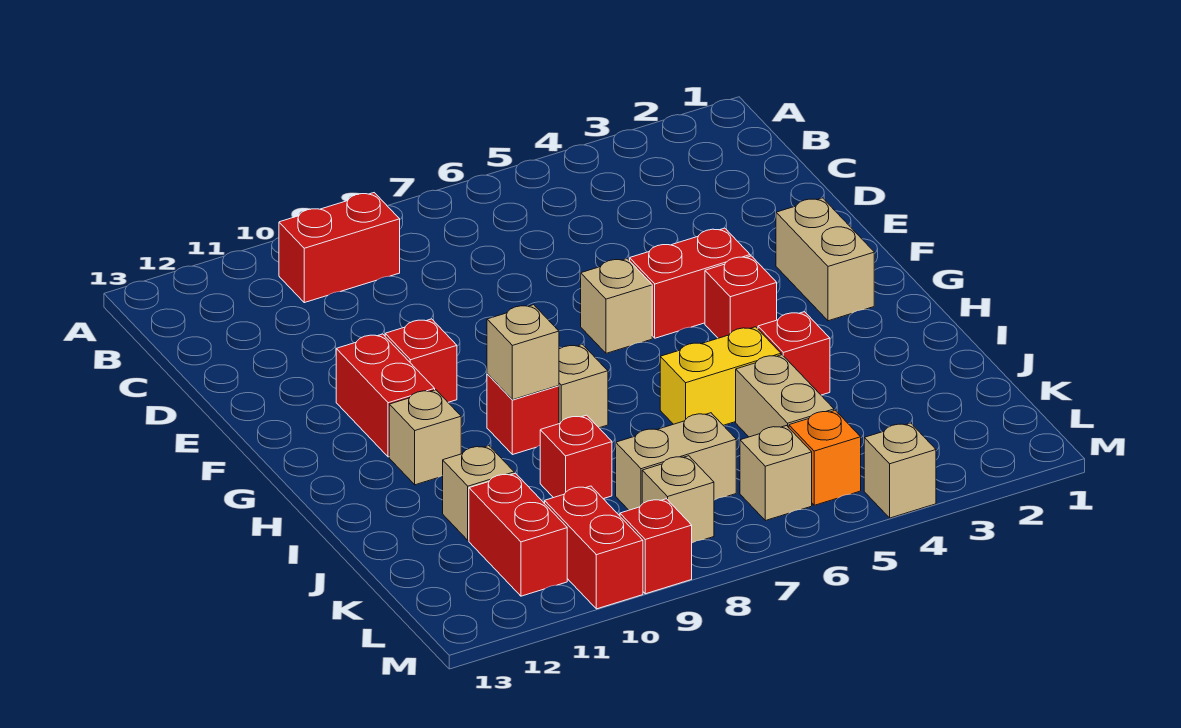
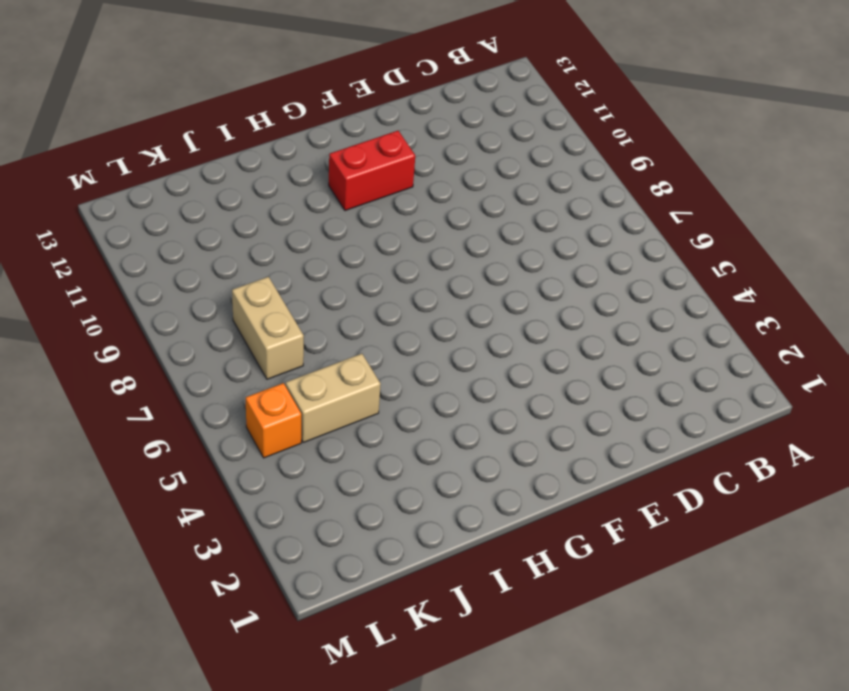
none -> red 1x2 brick [279,193,400,303]
none -> tan 1x2 brick [776,198,874,321]
none -> red 1x2 brick [630,228,750,338]

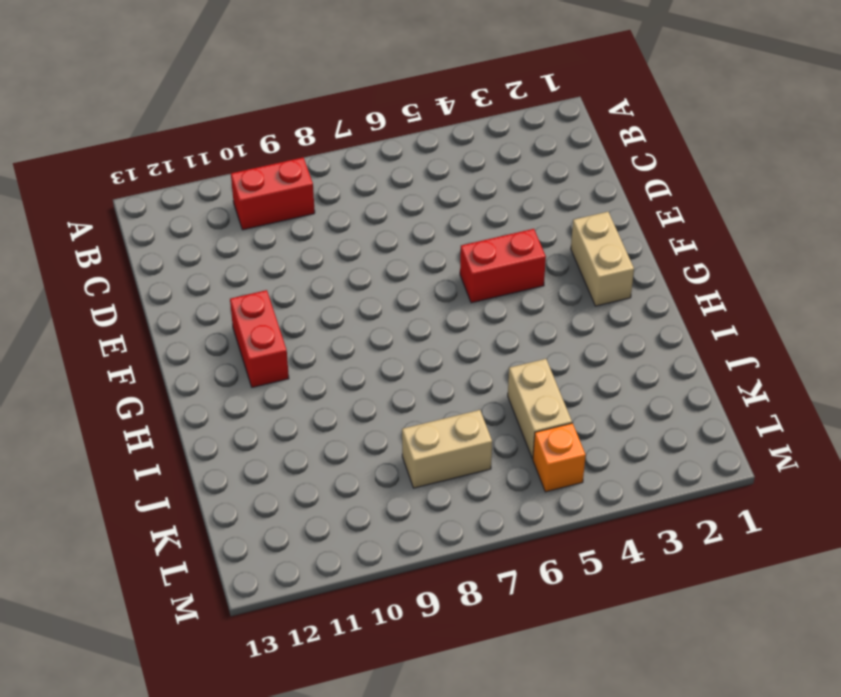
none -> tan 1x1 brick [581,259,652,353]
none -> red 1x1 brick [385,319,457,402]
none -> red 1x1 brick [705,256,777,338]

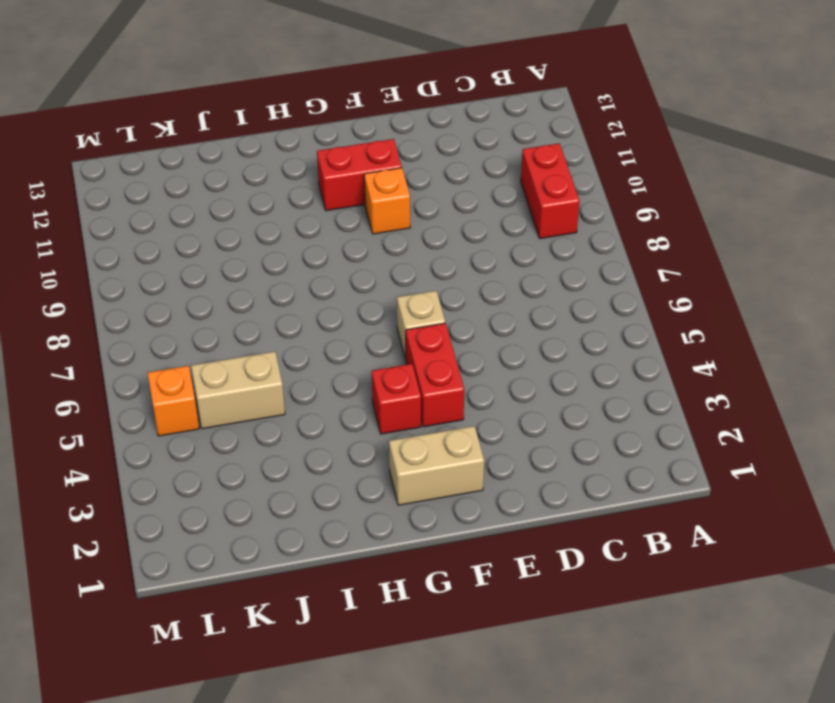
orange 1x1 brick [364,168,410,234] -> red 1x1 brick [385,319,457,402]
none -> tan 1x1 brick [559,344,608,428]
none -> red 1x1 brick [487,374,559,455]
none -> tan 1x1 brick [389,390,461,485]

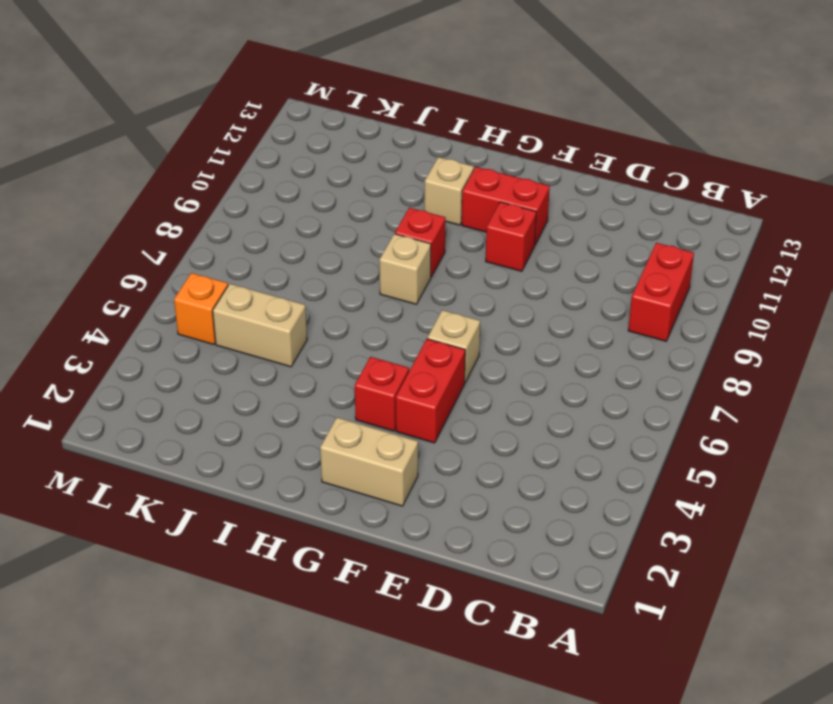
none -> red 1x1 brick [758,312,830,395]
none -> yellow 1x2 brick [660,327,781,425]
none -> red 1x1 brick [540,415,612,499]

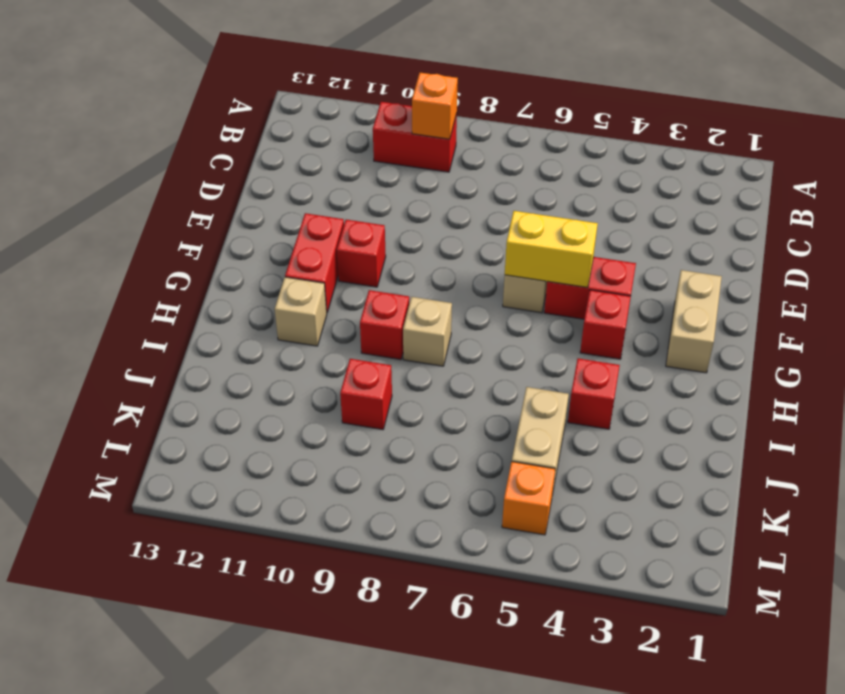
orange 1x1 brick [412,73,458,139] -> none
yellow 1x2 brick [505,211,598,288] -> yellow 1x2 brick moved to [660,327,781,425]
none -> tan 1x1 brick [443,446,514,540]
none -> tan 1x2 brick [616,413,736,510]
none -> red 1x2 brick [469,473,567,596]

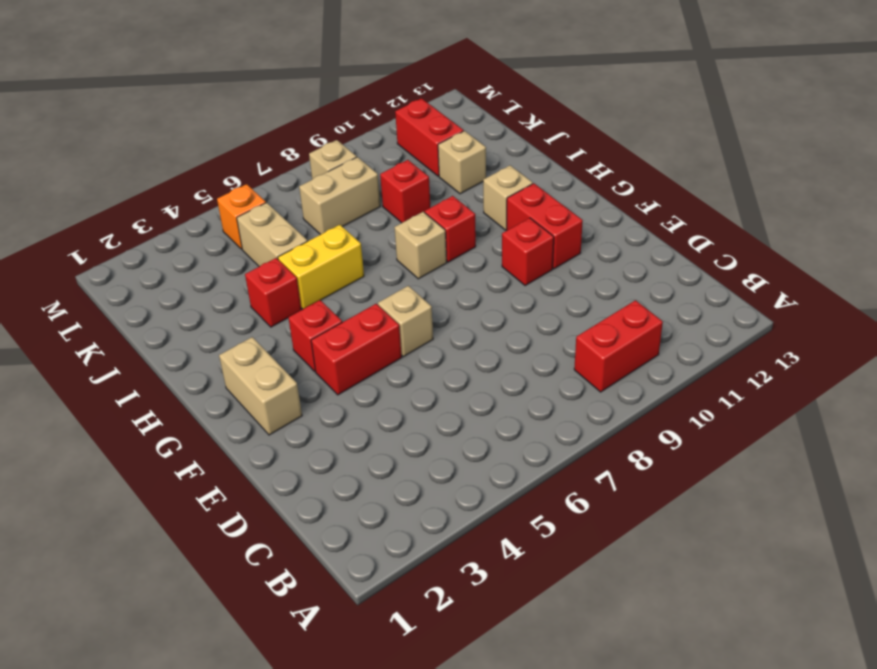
none -> tan 1x1 brick [740,426,812,521]
none -> red 1x2 brick [545,486,643,609]
none -> tan 1x1 brick [864,423,936,518]

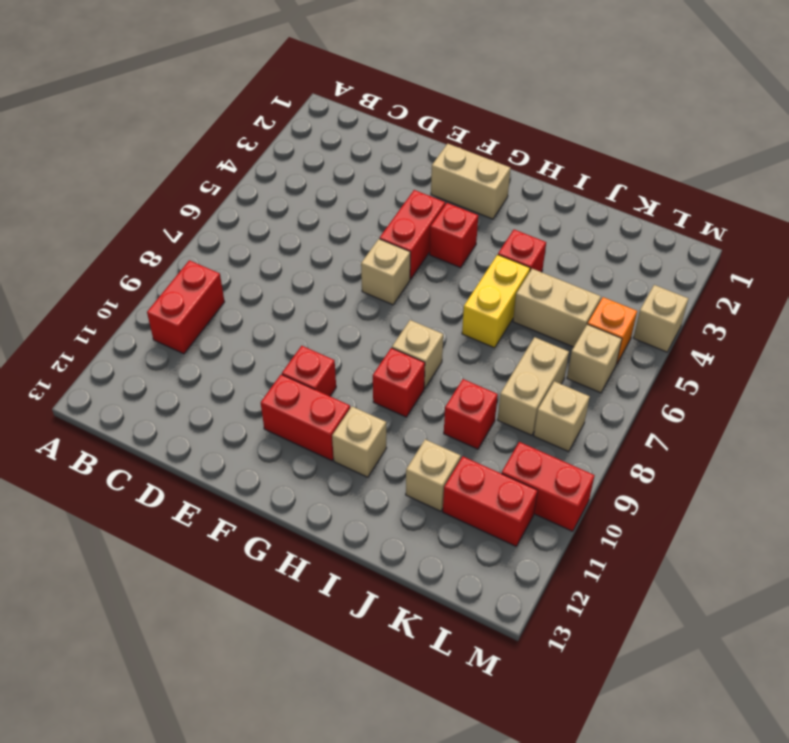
none -> red 1x1 brick [620,499,692,594]
none -> tan 1x1 brick [487,305,559,400]

